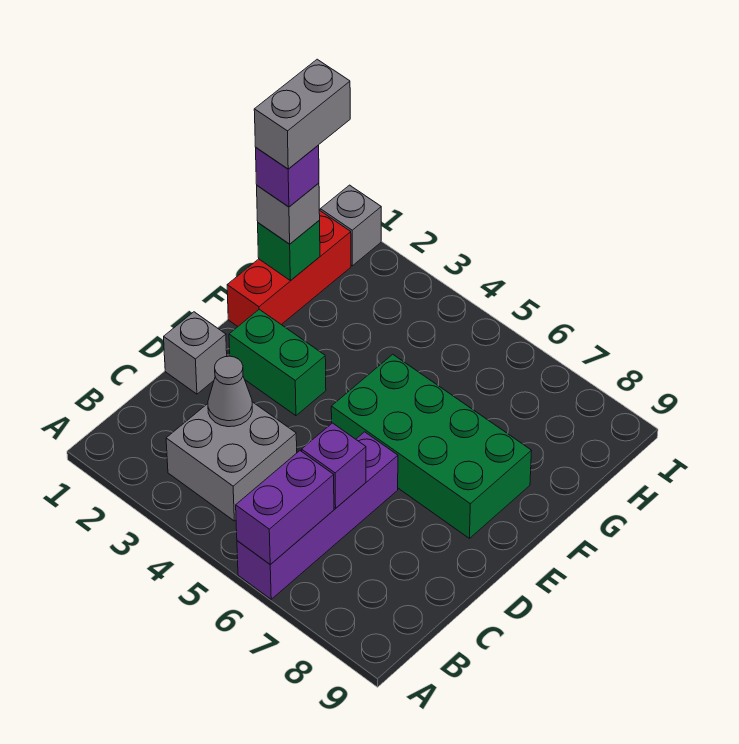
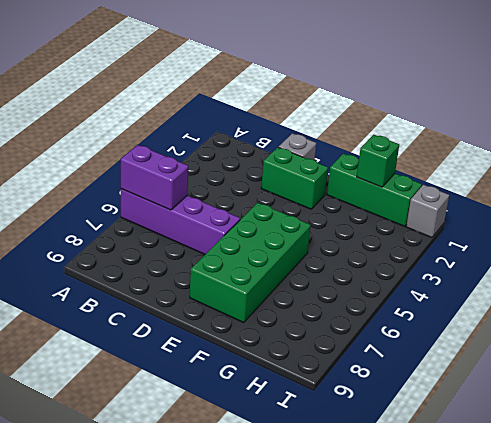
green 1x2 brick [261,147,328,209] -> green 1x2 brick turned to [229,309,326,416]
green 1x3 brick [327,153,422,227] -> red 1x3 brick [227,210,351,326]
none -> grey 2x2 brick [166,402,297,521]
none -> grey 1x1 cone [208,356,252,427]
none -> purple 1x1 brick [302,423,366,508]

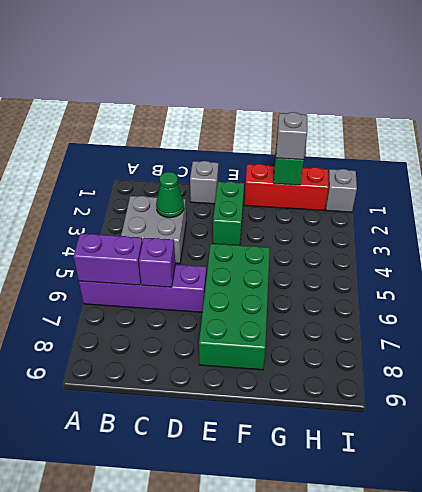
green 1x1 cone [156,172,184,218] -> grey 1x1 cone [208,356,252,427]
none -> purple 1x1 brick [256,145,319,207]
none -> grey 1x2 brick [254,59,350,169]

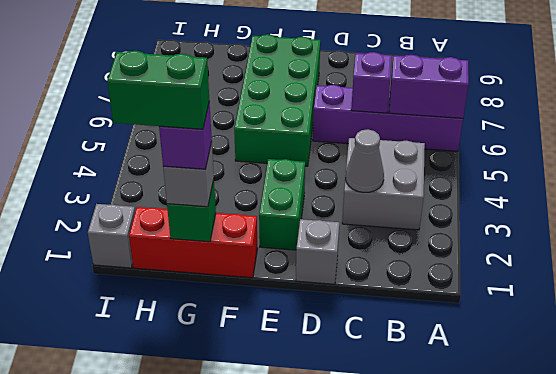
green 1x2 brick [107,51,209,129] -> grey 1x2 brick [254,59,350,169]

